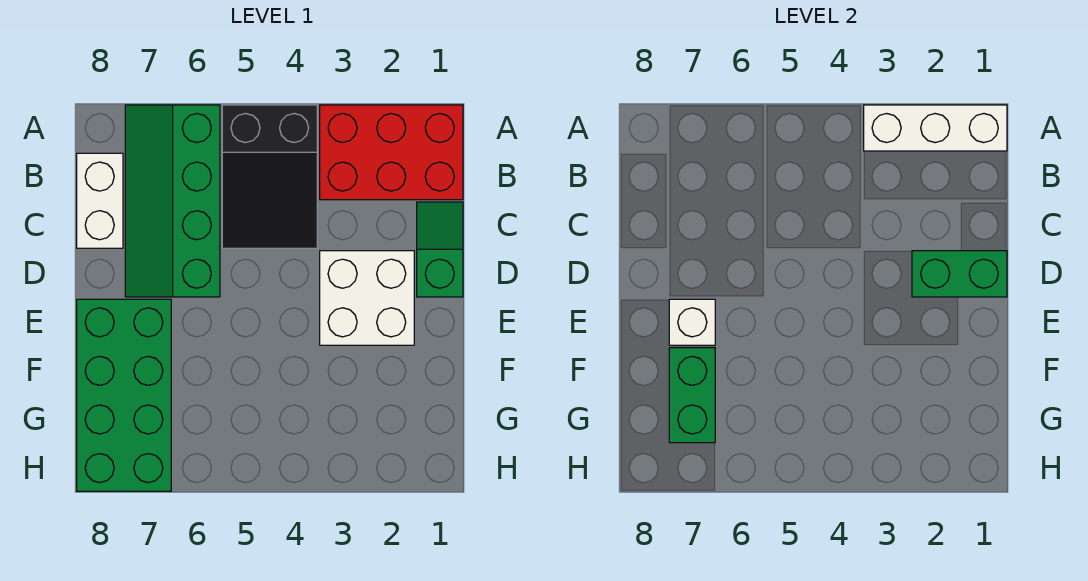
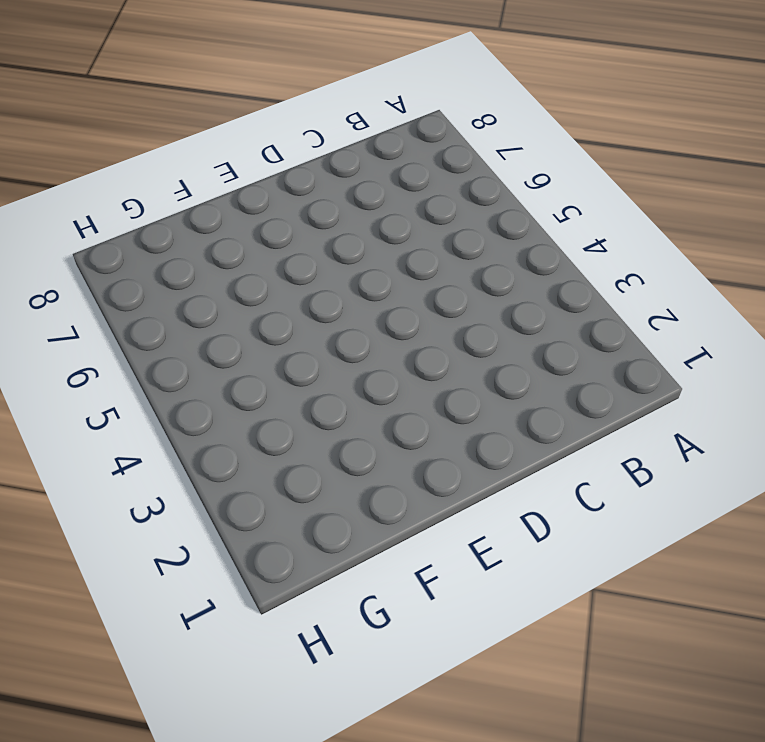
none -> red 2x3 brick [320,105,463,200]
none -> black 2x3 slope [222,105,317,248]

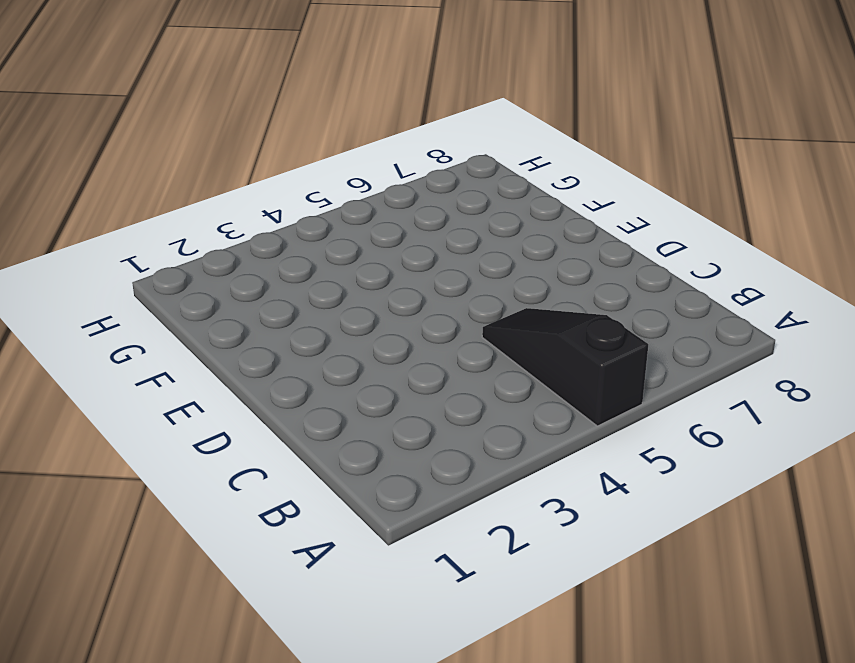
black 1x3 slope [482,308,648,426] -> black 2x3 slope [222,105,317,248]
none -> red 2x3 brick [320,105,463,200]
none -> green 2x4 slope [125,105,220,297]

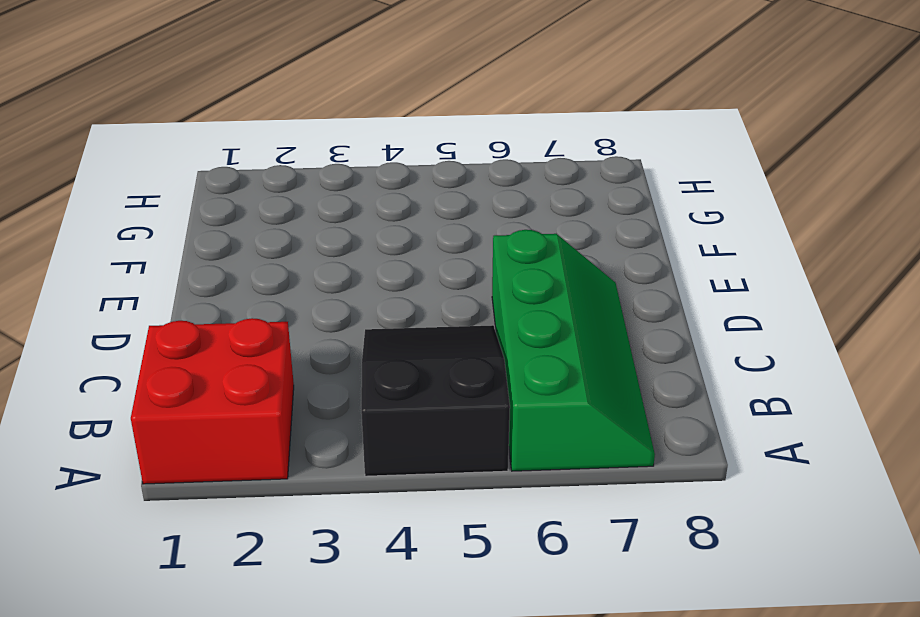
red 2x2 brick [131,318,294,484] -> red 2x3 brick [320,105,463,200]
none -> white 1x2 brick [77,153,123,248]
none -> green 1x2 slope [417,202,463,297]

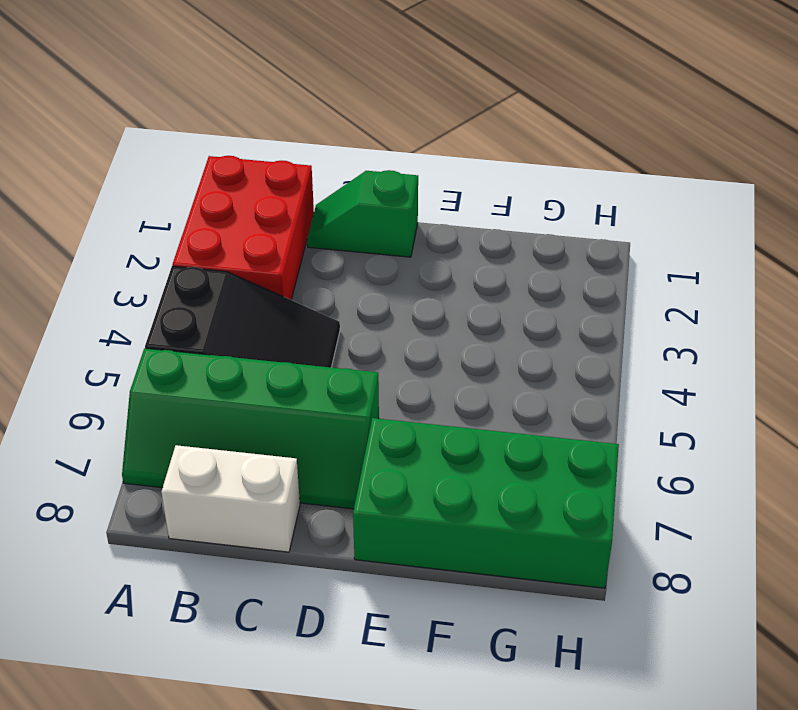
none -> white 2x2 brick [320,251,414,345]
none -> white 1x3 brick [864,105,1007,151]

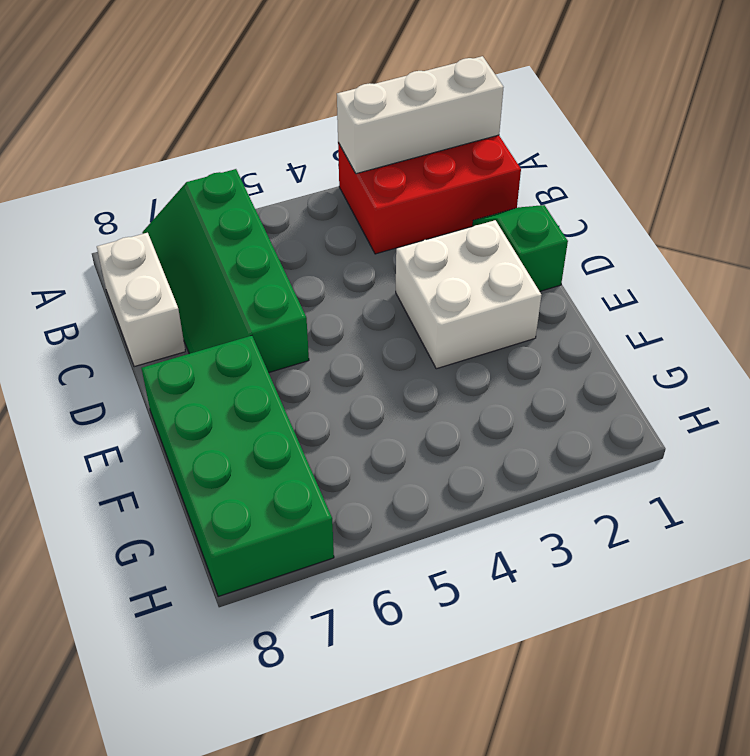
none -> black 2x3 slope [222,105,317,248]
none -> green 1x2 brick [912,251,1007,297]

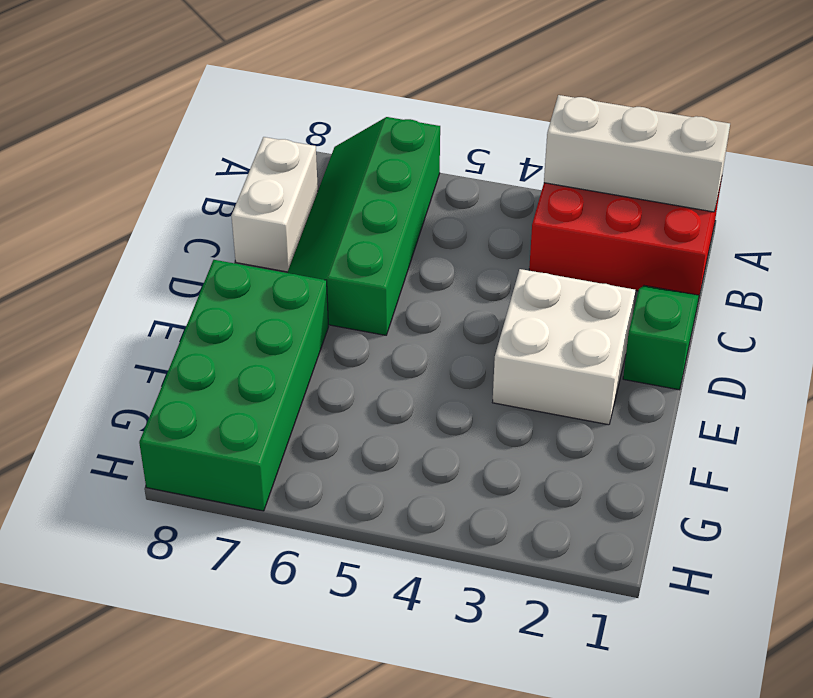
none -> black 2x3 slope [222,105,317,248]
none -> green 1x2 brick [912,251,1007,297]

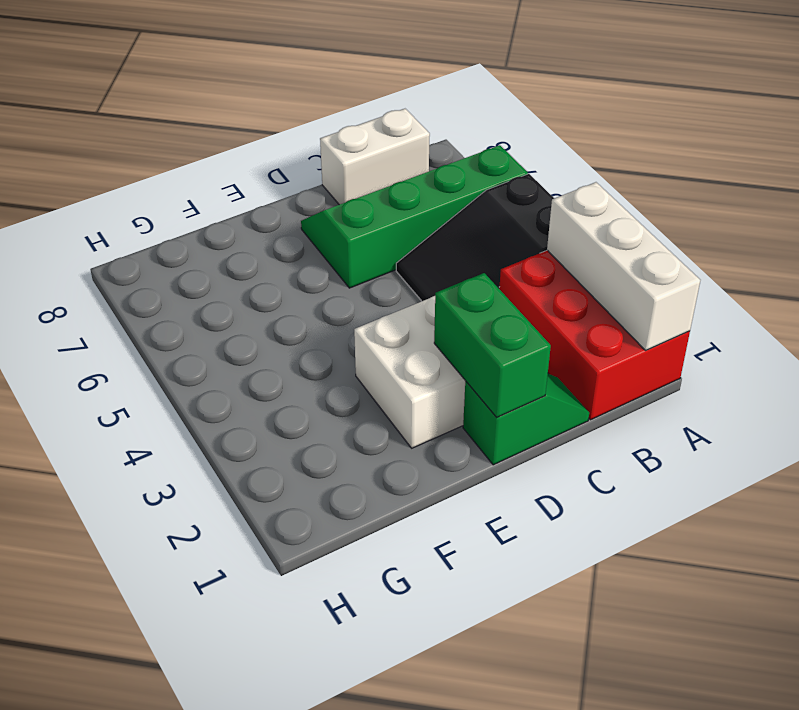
none -> green 2x4 brick [77,299,171,491]
none -> white 1x1 brick [669,299,715,345]

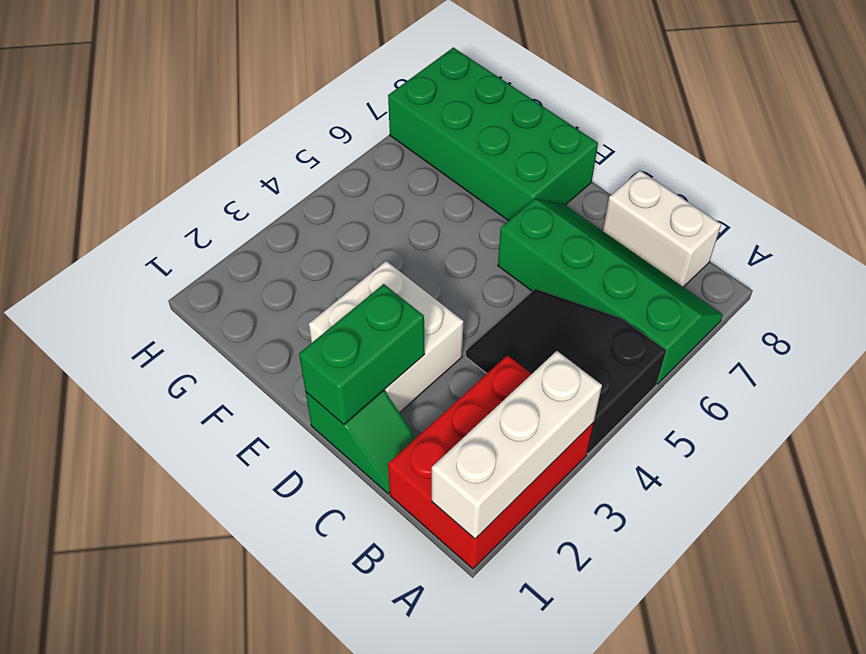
none -> white 1x1 brick [669,299,715,345]
none -> green 1x2 brick [669,348,715,443]

